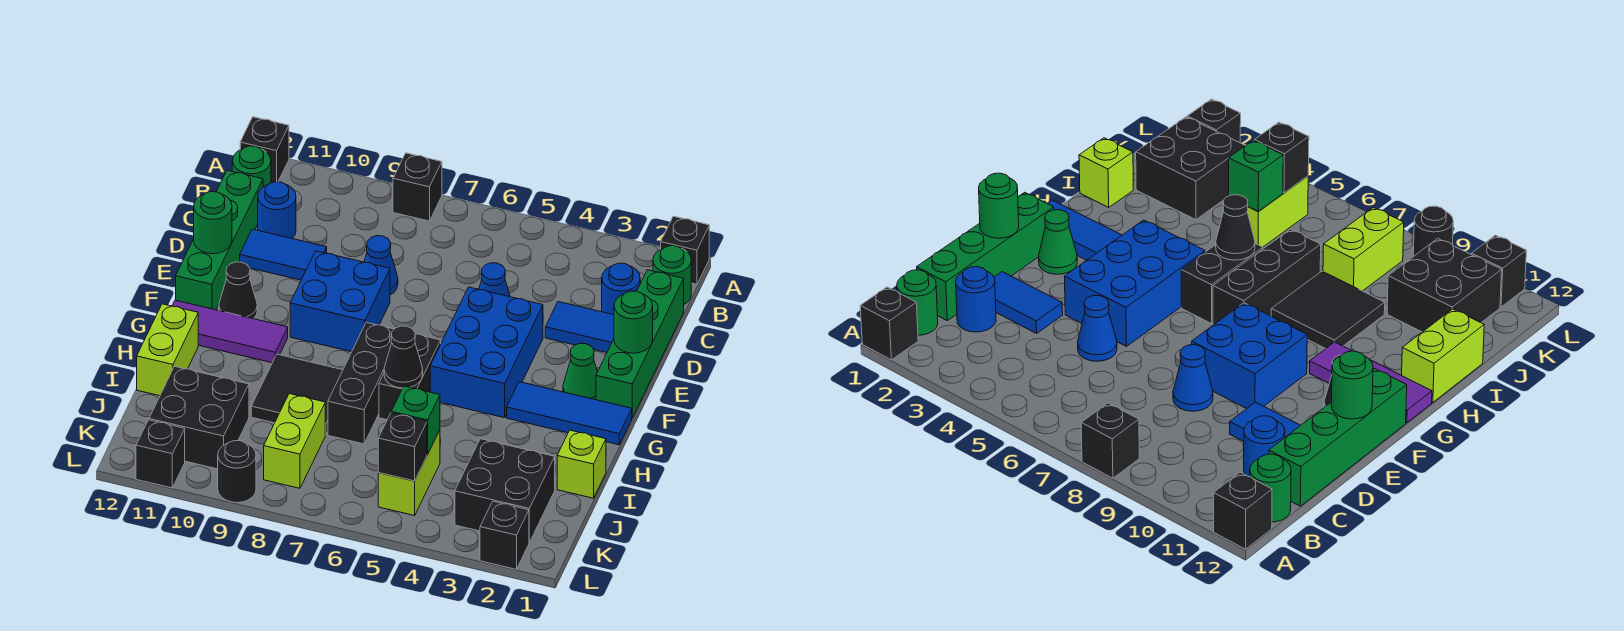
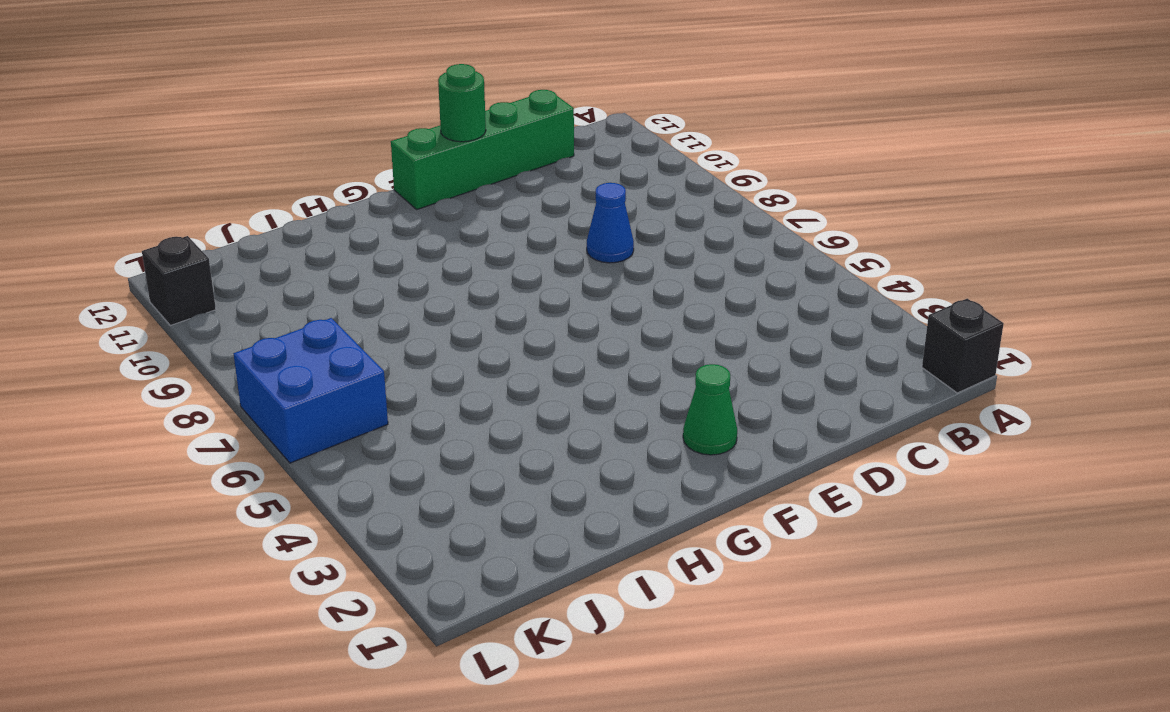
blue 2x2 brick [234,318,388,463] -> blue 2x2 brick moved to [290,251,390,352]
none -> black 1x1 brick [393,153,442,221]
none -> black 1x1 brick [240,117,289,183]
none -> green 1x1 round brick [653,246,691,304]
none -> green 1x1 round brick [232,146,271,187]

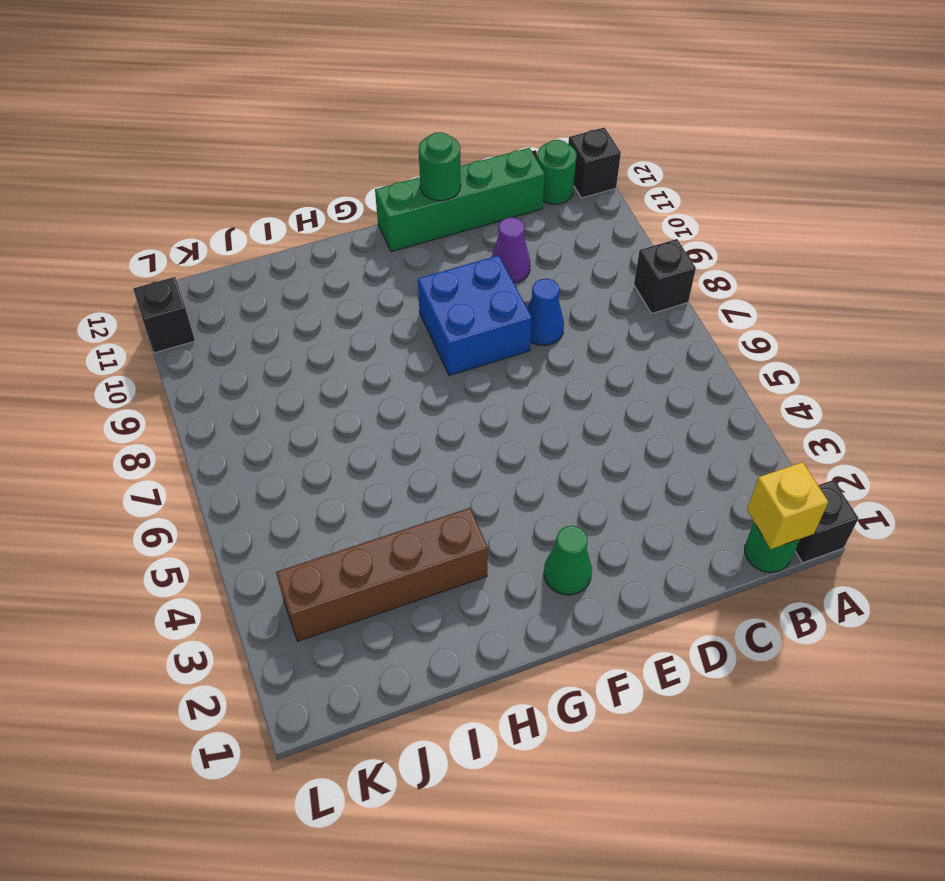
yellow 1x1 brick [747,462,828,549] -> none
purple 1x1 cone [492,217,530,283] -> blue 1x2 tile [240,229,327,280]
brown 1x4 brick [276,508,488,641] -> black 2x2 brick [455,439,555,542]
none -> green 1x4 brick [596,270,684,418]
none -> blue 1x1 round brick [602,263,640,315]
none -> blue 1x1 round brick [258,182,296,238]
none -> blue 1x2 tile [545,302,614,353]

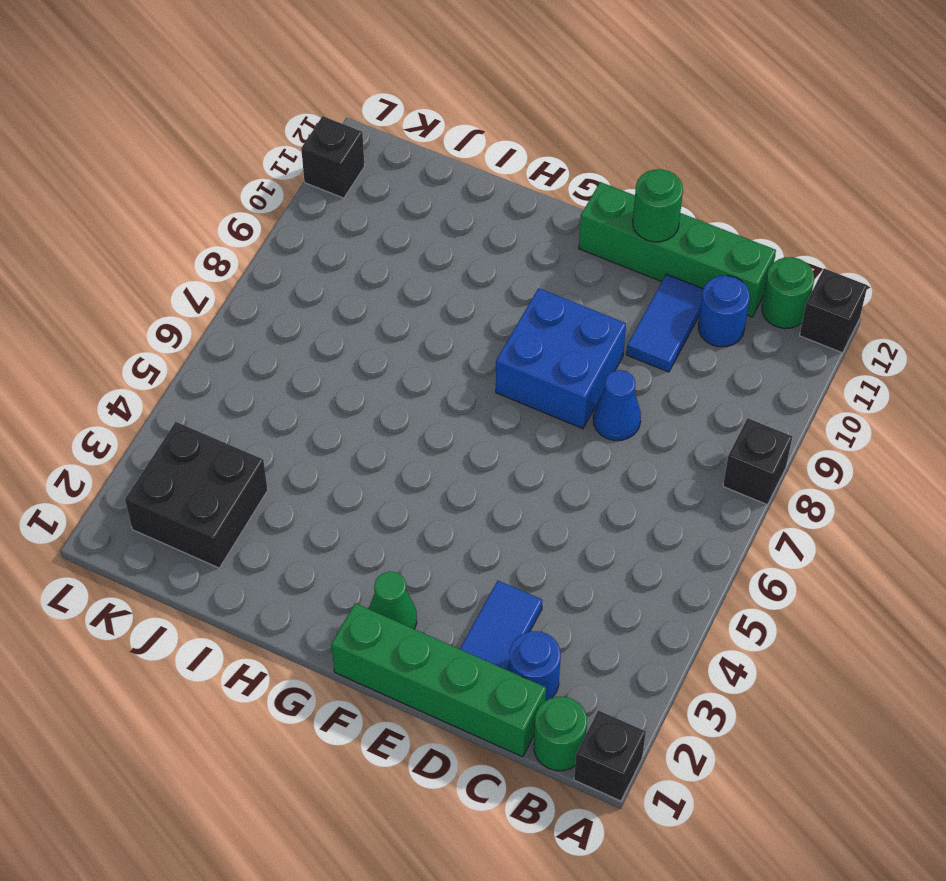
none -> blue 1x1 cone [479,263,510,297]
none -> blue 2x3 brick [430,287,543,418]
none -> black 1x1 cone [219,262,257,319]
none -> blue 1x3 tile [507,382,632,445]

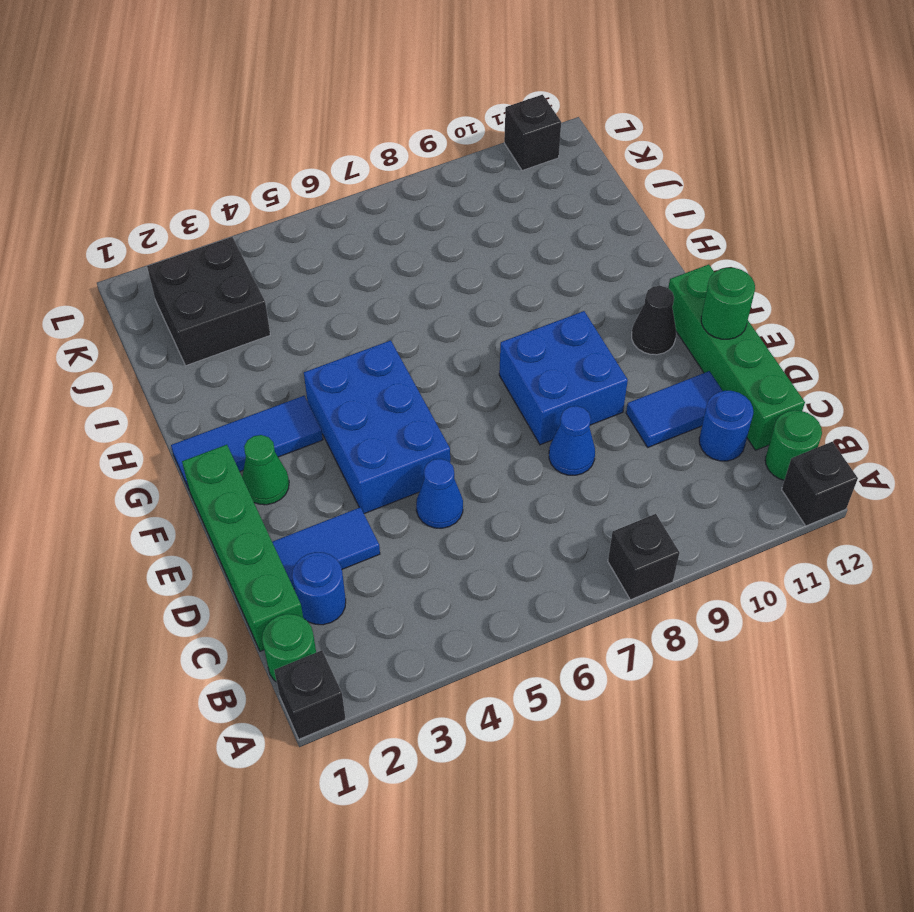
none -> black 1x2 brick [379,334,441,420]
none -> black 1x3 brick [328,322,394,444]
none -> purple 1x3 tile [172,300,288,363]
none -> black 2x2 tile [251,354,343,435]

